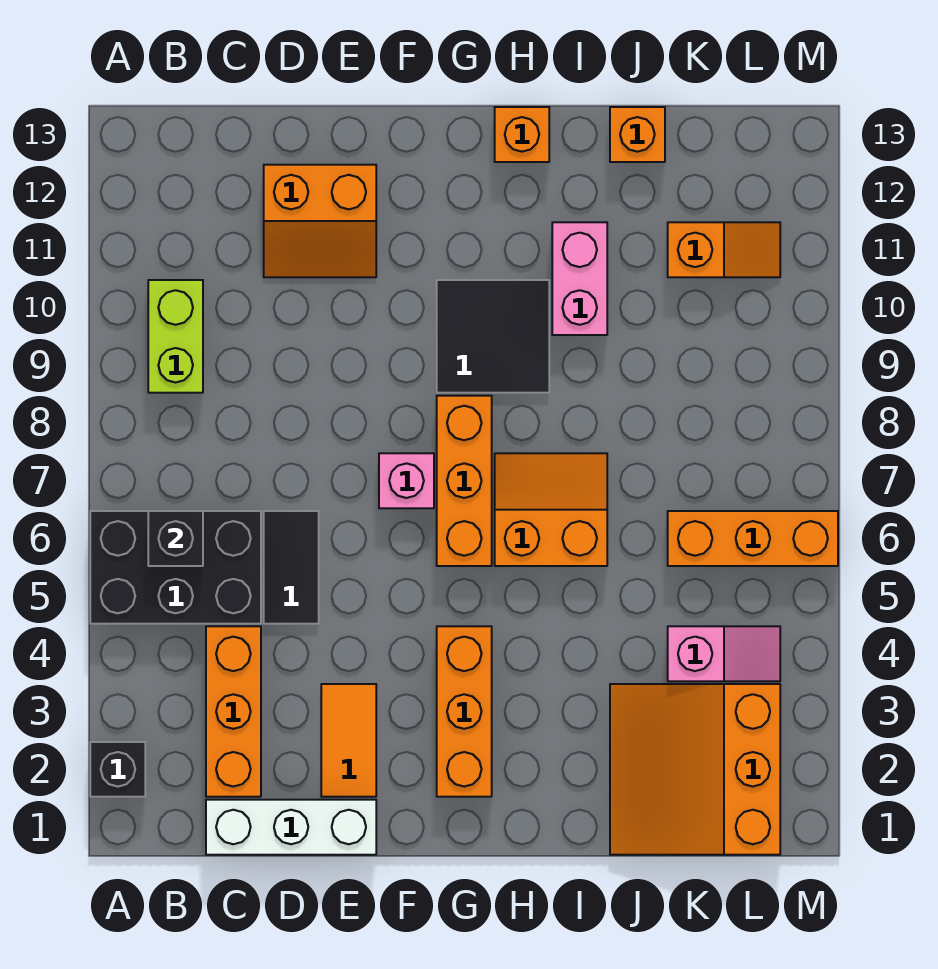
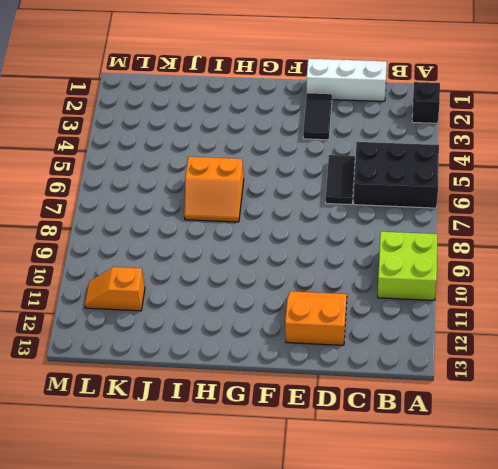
lime 2x2 brick [378,232,437,300] -> lime 1x2 brick [148,280,203,393]
black 1x2 tile [303,93,332,140] -> orange 1x2 tile [321,684,376,797]
none -> orange 1x3 brick [206,626,261,797]
none -> pink 1x1 brick [379,453,434,508]
none -> orange 1x3 brick [437,626,492,797]

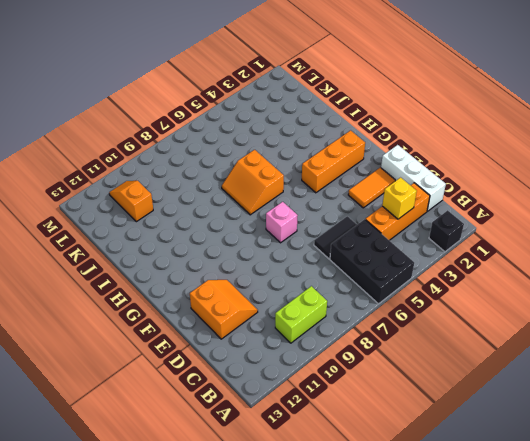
yellow 1x1 brick [382,178,417,219] -> none
none -> orange 1x3 brick [437,396,492,566]
none -> black 2x2 tile [437,280,549,393]
none -> orange 1x1 brick [495,107,549,162]

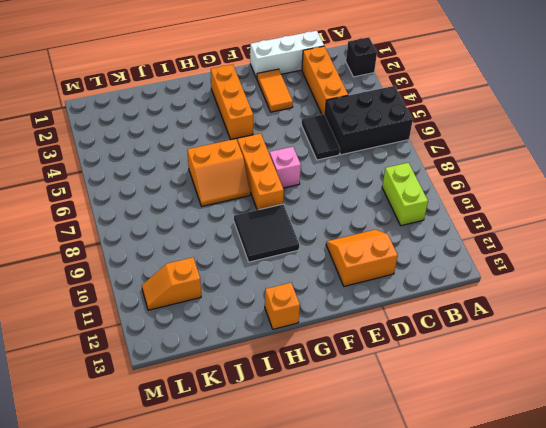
none -> pink 1x2 brick [552,222,607,335]
none -> orange 3x3 slope [610,684,780,855]
none -> orange 1x1 brick [610,107,665,162]

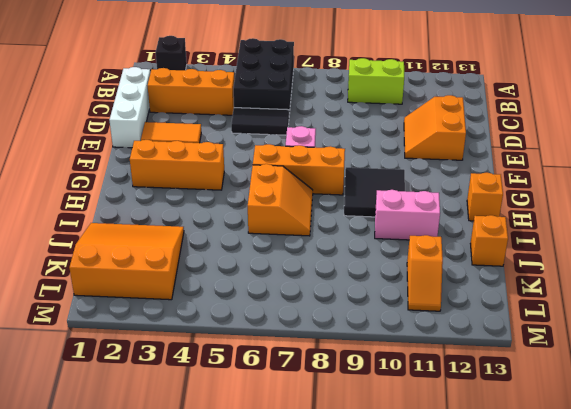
none -> pink 1x2 slope [668,626,780,681]
none -> orange 1x3 brick [668,511,838,566]
none -> black 1x1 brick [148,511,203,566]

